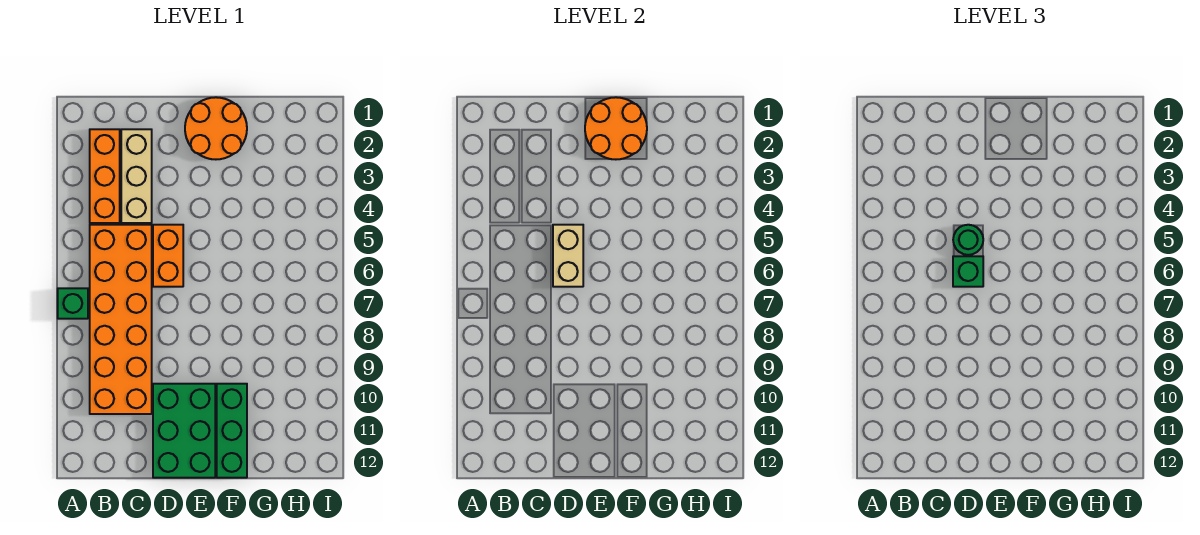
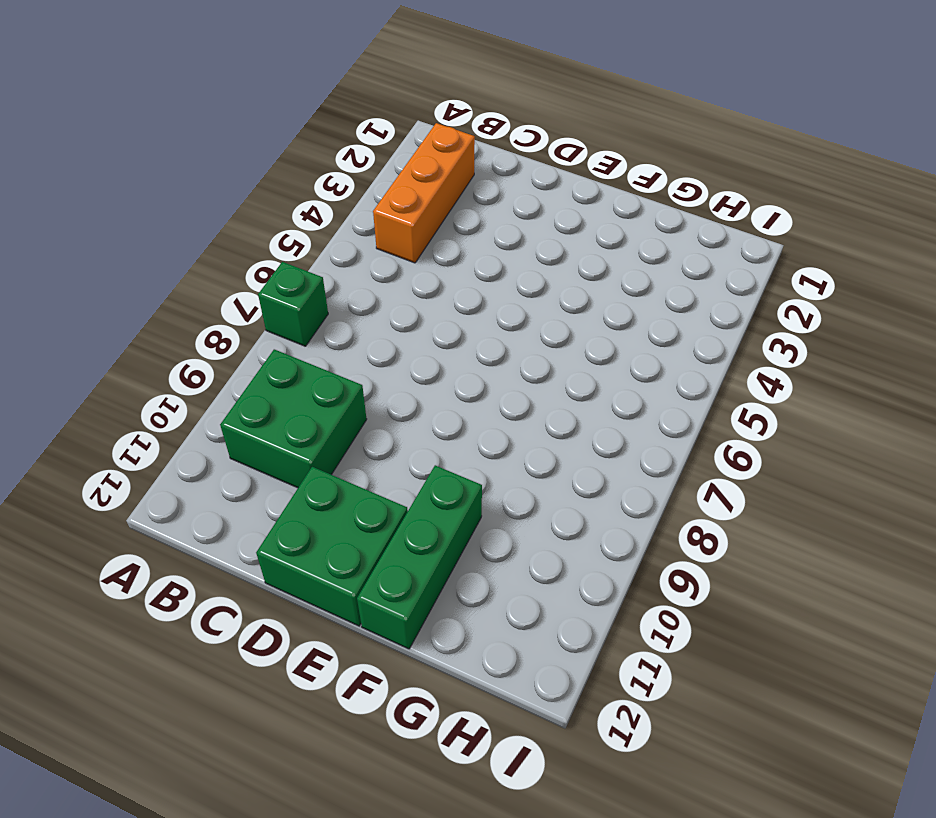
green 2x2 brick [220,349,367,488] -> orange 2x6 brick [90,225,152,414]
green 2x2 brick [256,467,408,626] -> green 2x3 brick [153,384,215,478]
none -> tan 1x3 brick [121,129,152,223]
none -> orange 1x2 brick [153,225,183,287]
none -> orange 2x2 round brick [185,97,247,159]

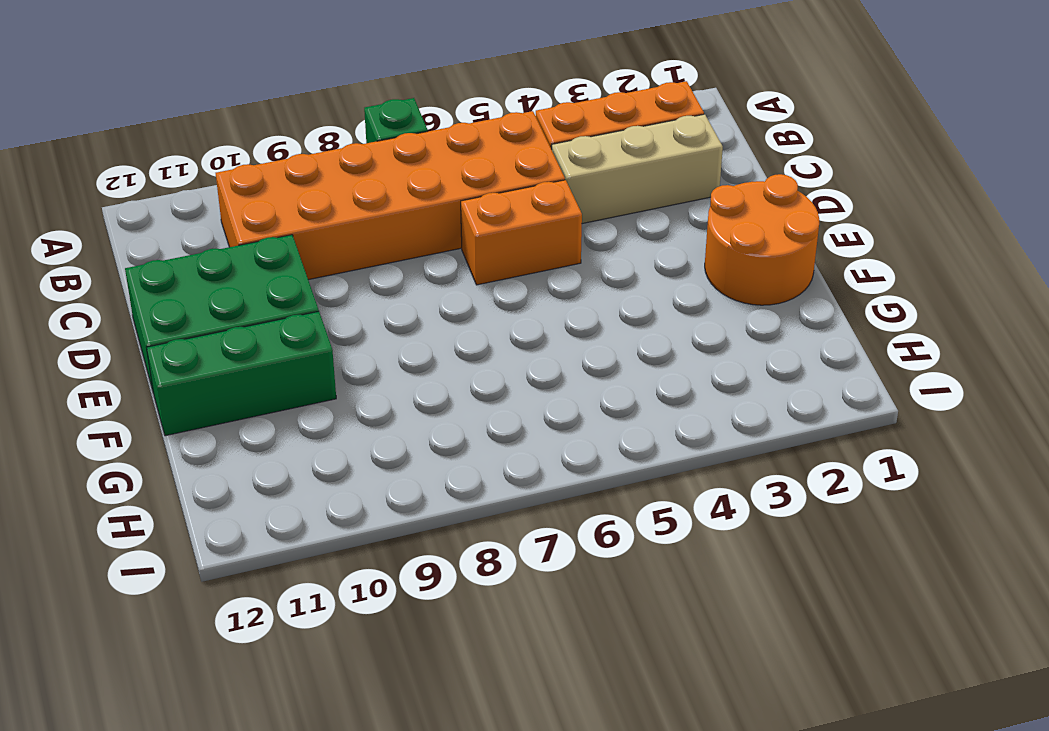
none -> tan 1x2 brick [553,225,583,287]
none -> orange 2x2 round brick [585,97,647,159]
none -> green 1x1 round brick [953,225,983,255]

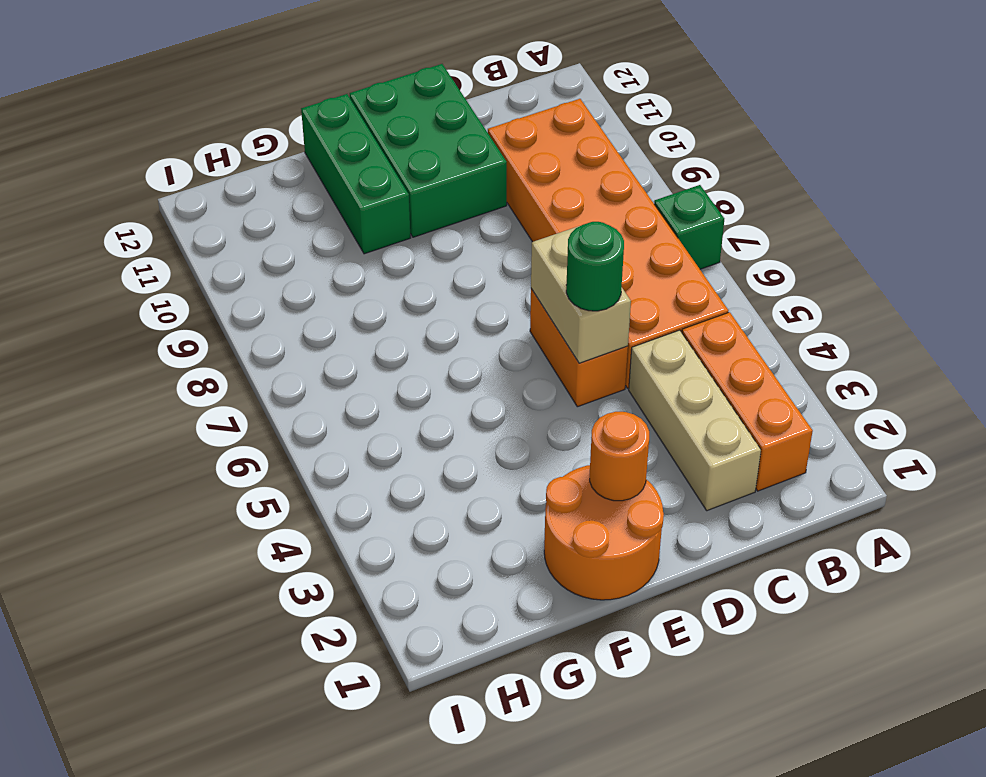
orange 1x1 round brick [590,412,649,501] -> orange 2x2 round brick [585,97,647,159]
none -> green 1x1 brick [953,256,983,287]

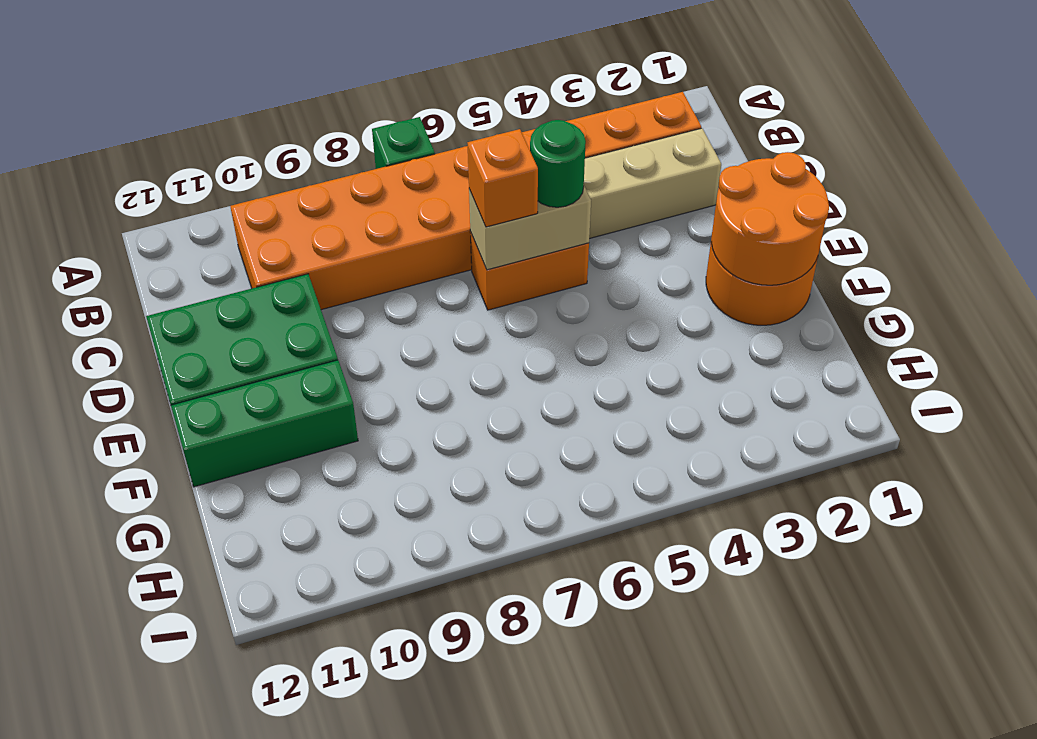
orange 1x1 brick [468,129,538,227] -> green 1x1 brick [953,256,983,287]

